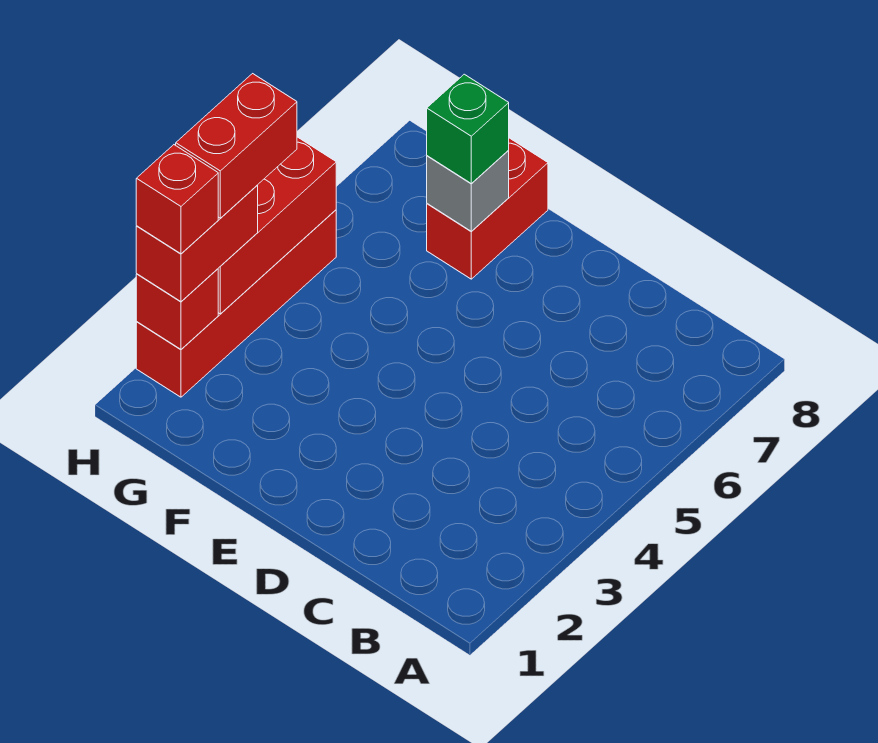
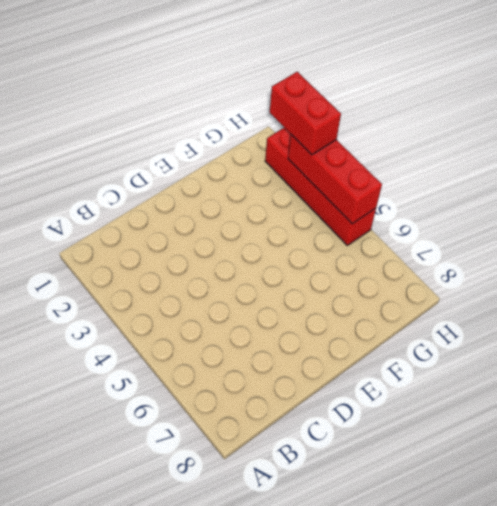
none -> red 1x2 brick [427,138,548,279]
none -> grey 1x1 brick [427,150,509,231]

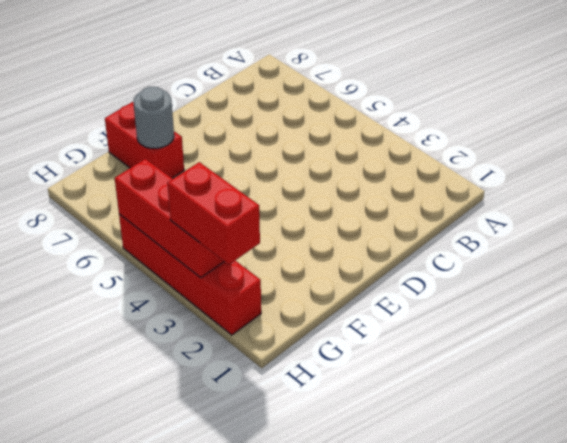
grey 1x1 round brick [133,87,174,148] -> grey 1x1 brick [427,150,509,231]
none -> red 1x1 brick [136,269,218,349]
none -> green 1x1 brick [427,74,509,184]

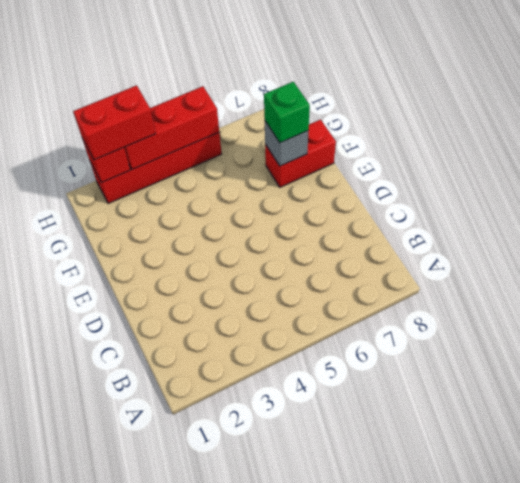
none -> red 1x1 brick [136,145,218,254]
none -> red 1x2 brick [176,74,297,218]

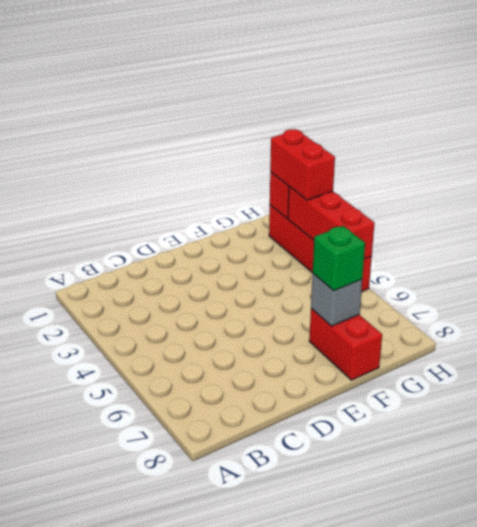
none -> red 1x1 brick [136,145,218,254]
none -> red 1x2 brick [176,74,297,218]

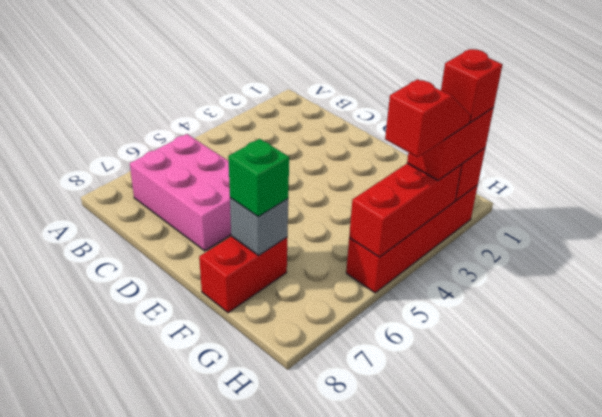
pink 2x3 brick [130,134,231,251] -> none
red 1x2 slope [385,79,471,157] -> red 1x2 brick [176,74,297,218]

